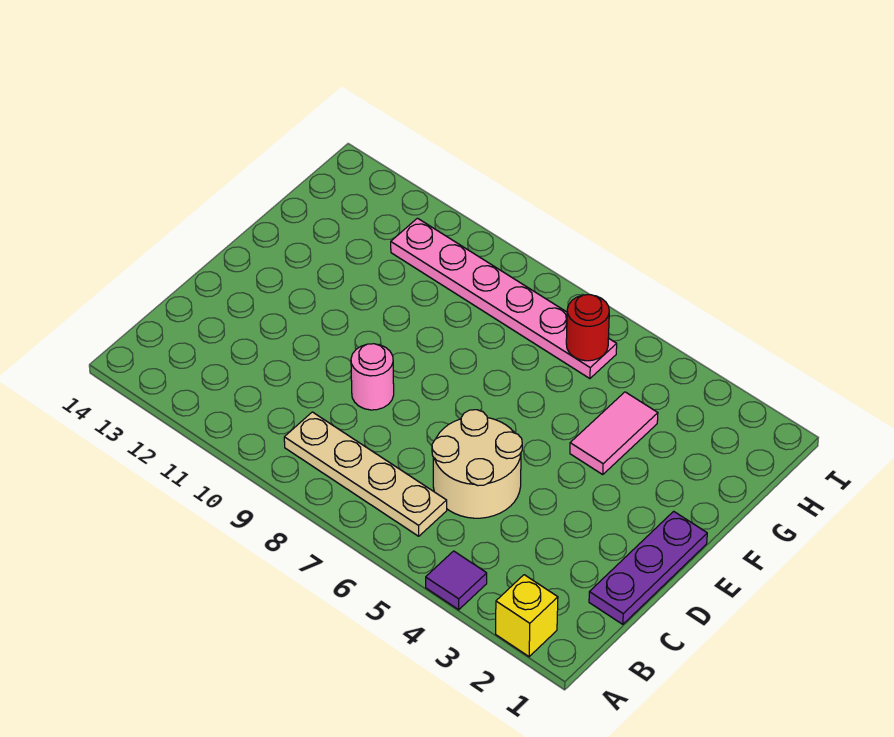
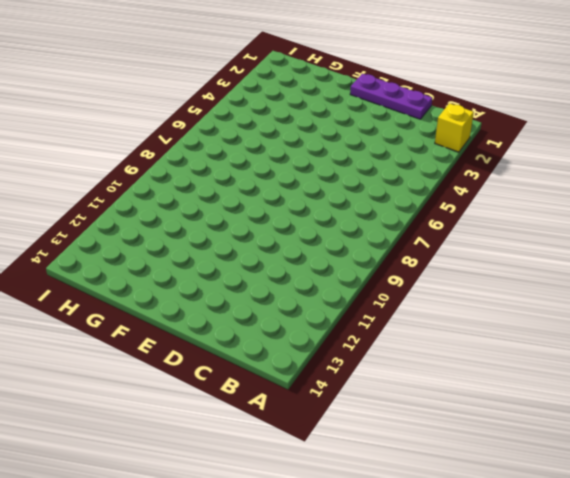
none -> purple 1x1 tile [426,551,487,610]
none -> tan 1x4 plate [284,412,447,536]

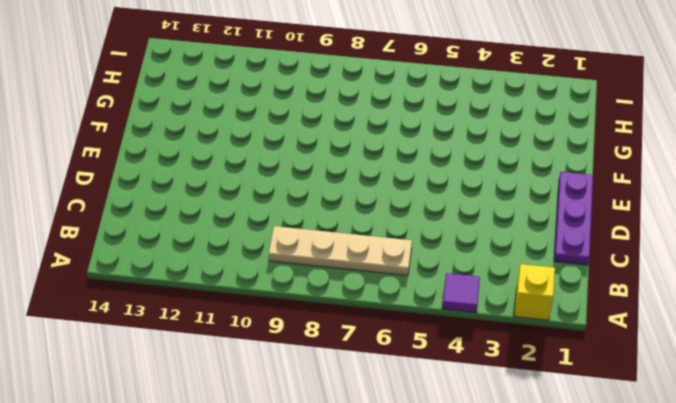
none -> tan 2x2 round brick [432,410,522,518]
none -> pink 1x1 round brick [351,344,394,410]

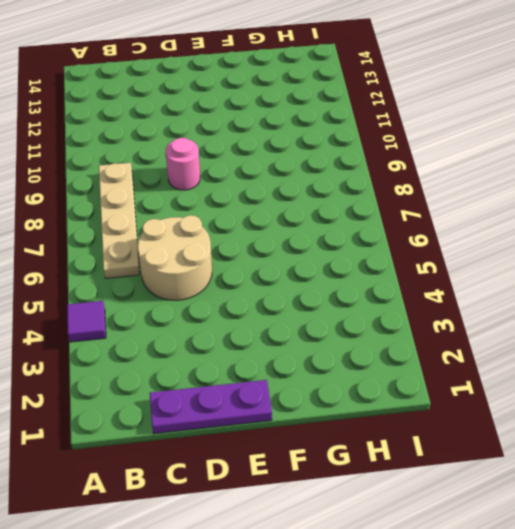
none -> yellow 1x1 brick [496,575,558,657]
none -> pink 1x2 tile [570,392,658,474]

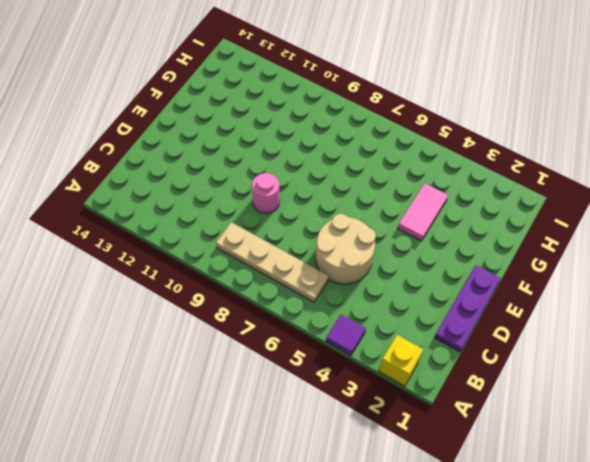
none -> pink 1x6 plate [391,218,617,379]
none -> red 1x1 round brick [566,295,609,361]

